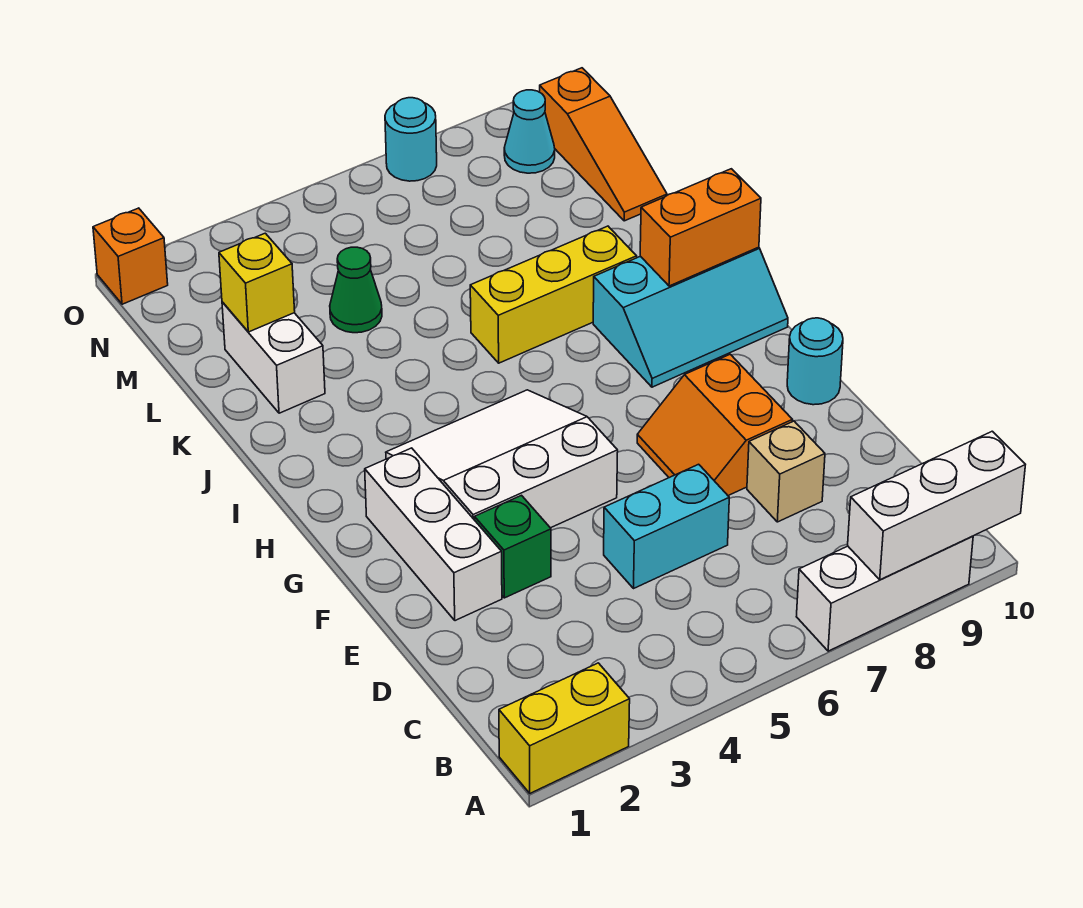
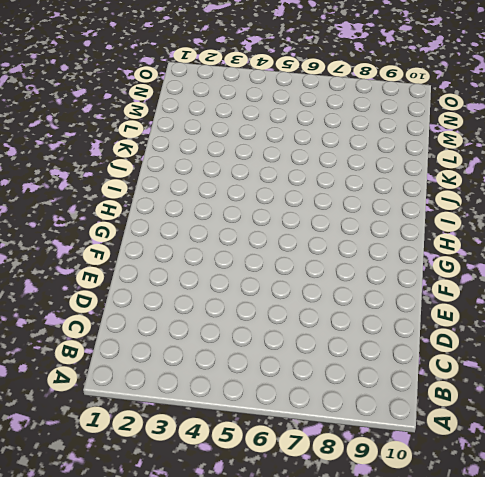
none -> yellow 1x2 brick [499,663,630,793]
none -> white 1x3 brick [796,536,973,651]
none -> cyan 1x2 brick [604,464,729,589]

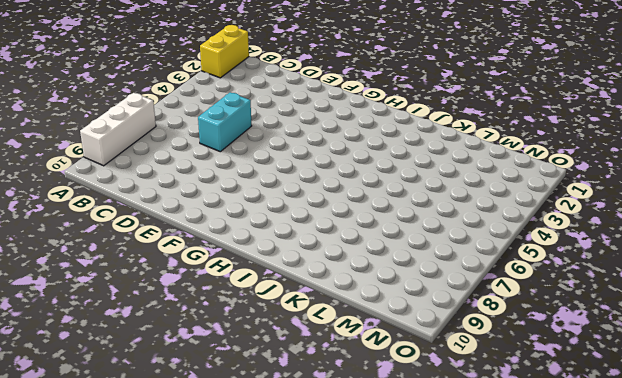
none -> tan 1x1 brick [747,421,825,522]
none -> white 1x3 brick [365,448,502,621]
none -> green 1x1 brick [475,495,551,598]

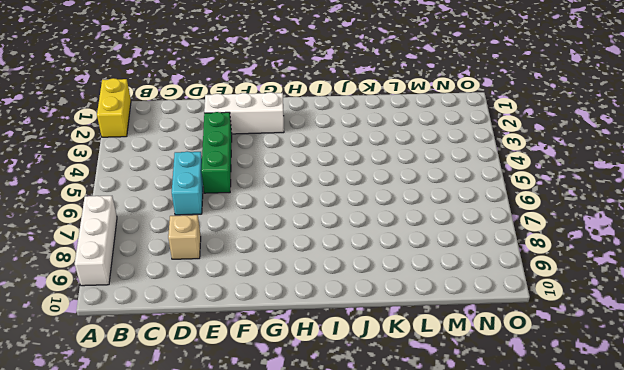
green 1x3 brick [201,112,232,193] -> green 1x1 brick [475,495,551,598]
none -> orange 2x2 slope [637,354,793,496]
none -> white 3x3 slope [386,390,618,528]
none -> cyan 1x1 round brick [787,318,843,405]

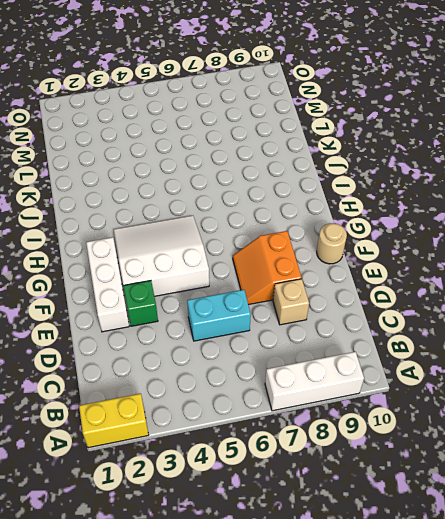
tan 1x1 round brick [317,223,347,264] -> cyan 1x1 round brick [787,318,843,405]
none -> cyan 2x3 slope [593,247,788,387]
none -> yellow 1x3 brick [470,226,637,363]
none -> white 1x2 brick [222,302,325,413]

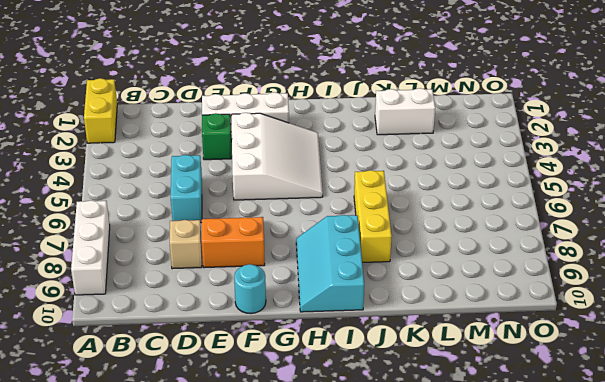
none -> green 1x1 cone [330,247,382,333]
none -> orange 1x3 slope [539,68,667,221]
none -> cyan 1x1 cone [504,90,555,173]

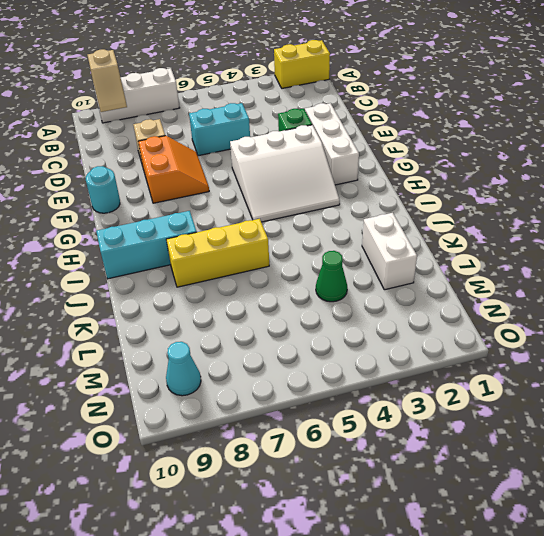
tan 1x2 slope [87,49,127,112] -> white 1x3 brick [848,431,1025,580]
none -> orange 1x3 slope [539,68,667,221]
none -> orange 1x1 brick [93,208,168,304]
none -> cyan 1x1 round brick [385,98,437,181]

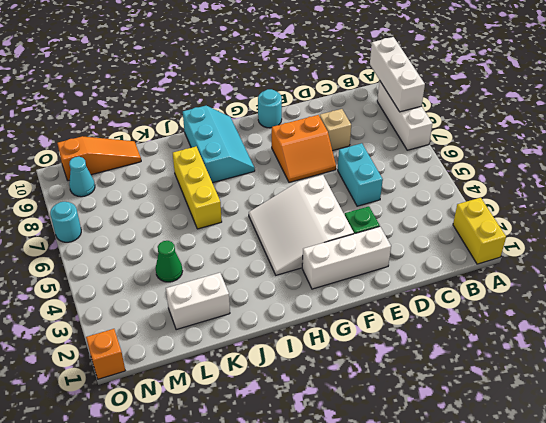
none -> orange 1x2 brick [640,169,761,286]
none -> yellow 1x1 brick [219,233,295,332]

